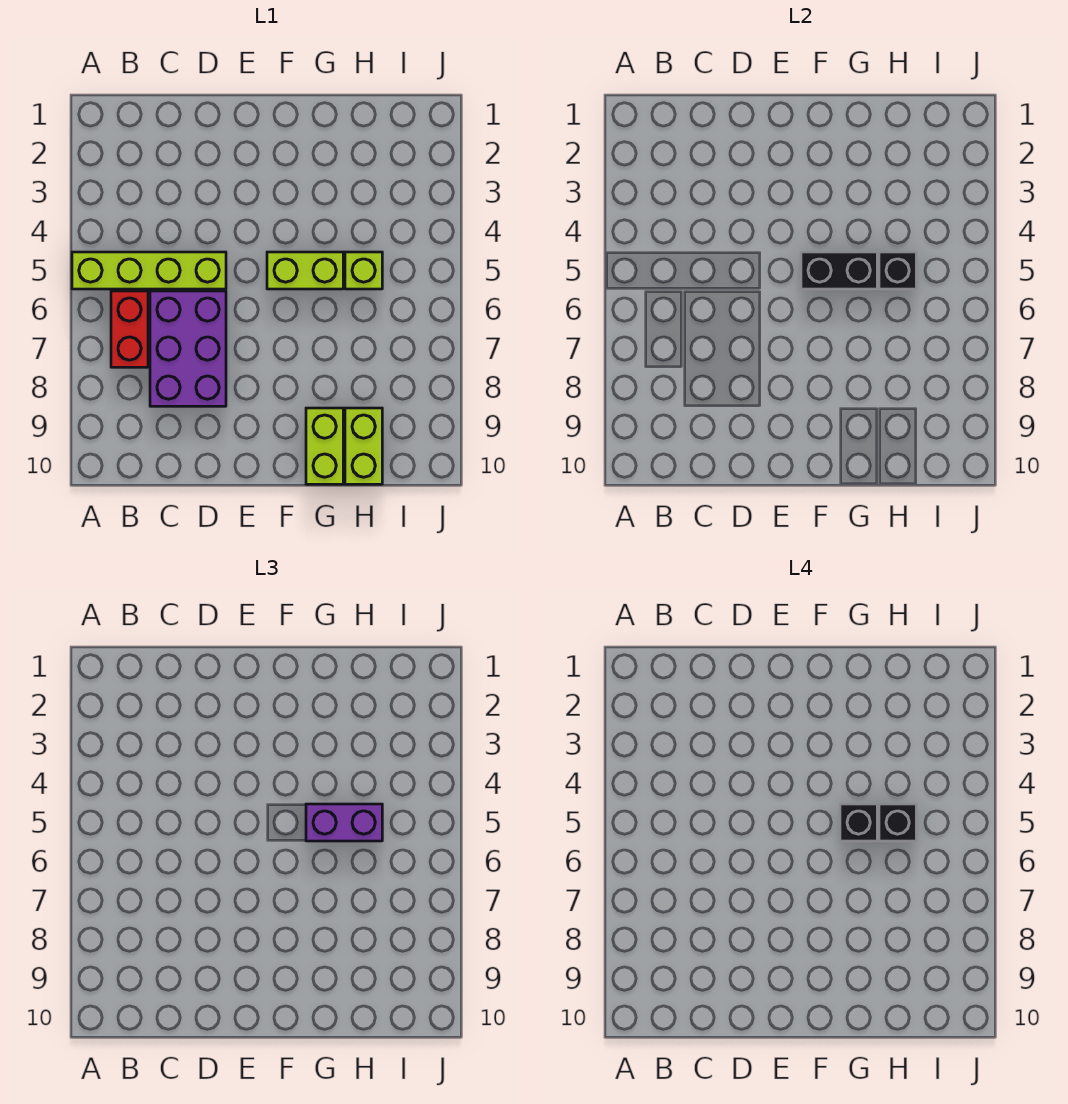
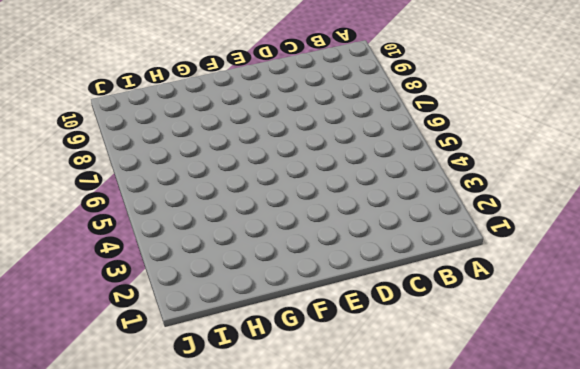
none -> lime 1x4 brick [72,252,226,289]
none -> red 1x2 brick [111,291,148,367]
none -> purple 2x3 brick [150,291,226,406]

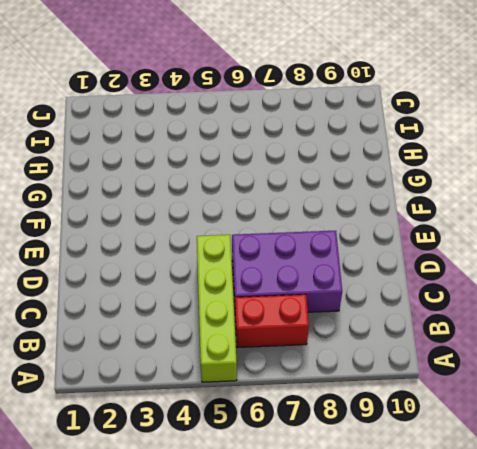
none -> lime 1x2 brick [267,252,343,289]
none -> lime 1x2 brick [306,408,343,484]
none -> lime 1x1 brick [345,252,382,289]

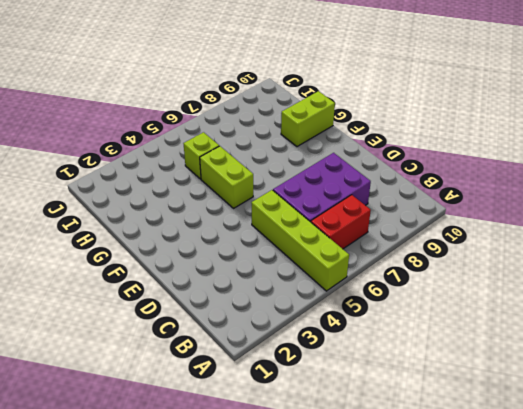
none -> lime 1x2 brick [345,408,382,484]
none -> black 1x2 brick [801,252,877,289]
none -> black 1x1 brick [879,252,916,289]

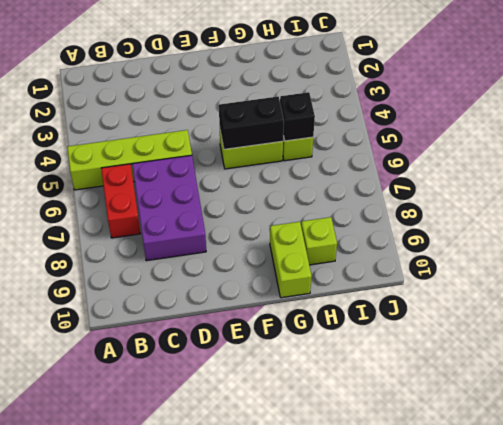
lime 1x1 brick [301,217,337,265] -> lime 1x2 brick [345,408,382,484]
none -> purple 1x2 brick [306,804,382,841]
none -> black 1x1 brick [840,804,877,841]
none -> black 1x1 brick [879,804,916,841]

